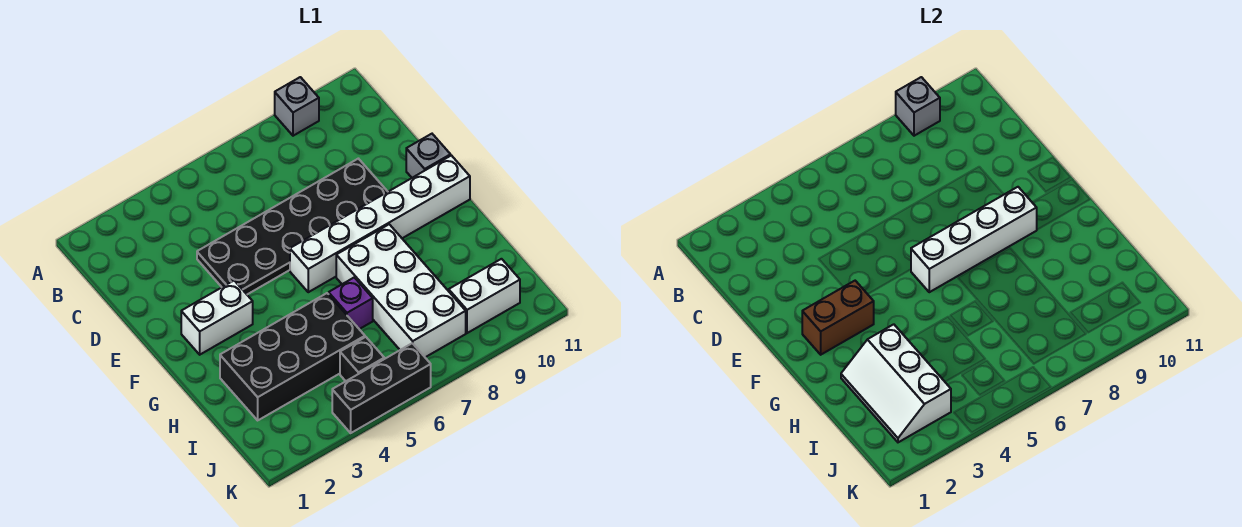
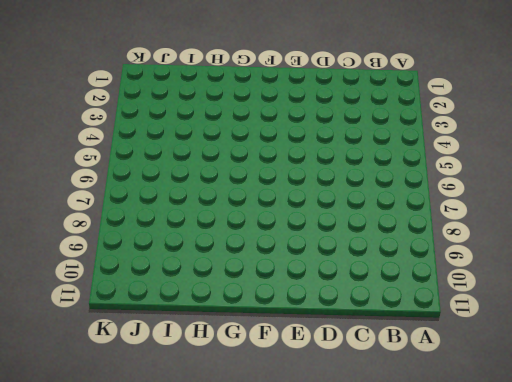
none -> grey 1x1 brick [275,77,319,136]
none -> black 2x6 plate [197,159,388,294]
none -> grey 1x1 brick [406,134,451,178]

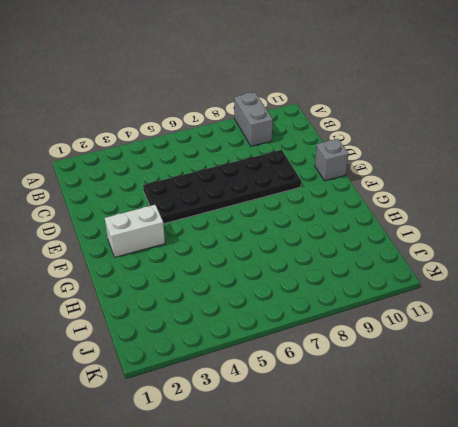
grey 1x2 brick [234,92,273,146] -> grey 1x1 brick [275,77,319,136]
none -> white 1x6 brick [290,155,470,292]
none -> white 2x4 brick [336,224,466,357]
none -> black 2x4 brick [220,293,365,420]

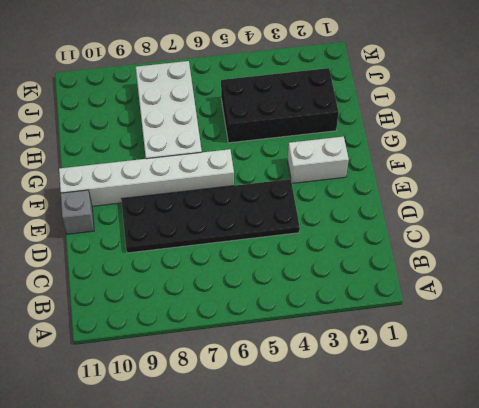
none -> grey 1x1 brick [275,77,319,136]
none -> purple 1x1 brick [329,277,373,329]
none -> black 1x1 brick [340,337,384,381]

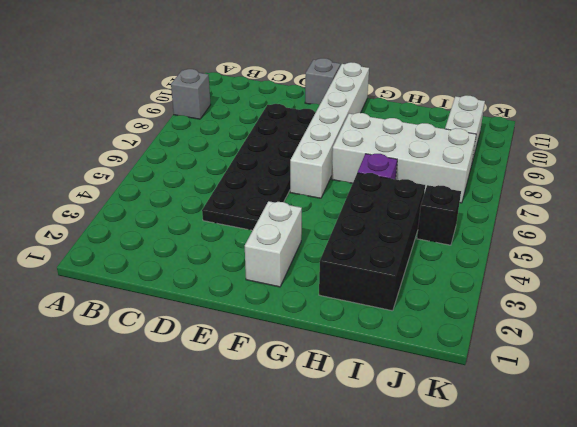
none -> black 1x3 brick [332,343,431,433]
none -> grey 1x1 brick [896,77,940,136]
none -> brown 1x2 brick [802,281,874,355]

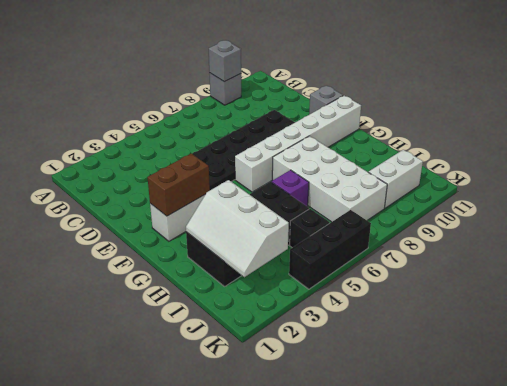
none -> white 1x4 brick [911,187,1037,292]

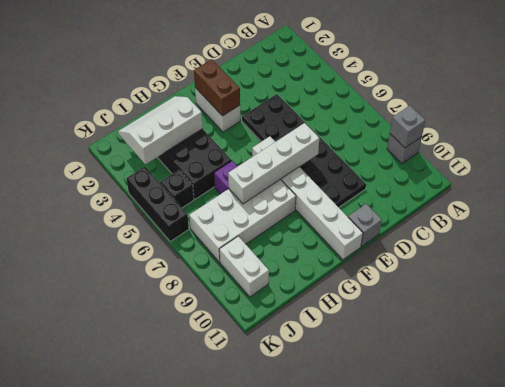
white 1x4 brick [228,123,319,204] -> white 1x4 brick turned to [911,187,1037,292]

